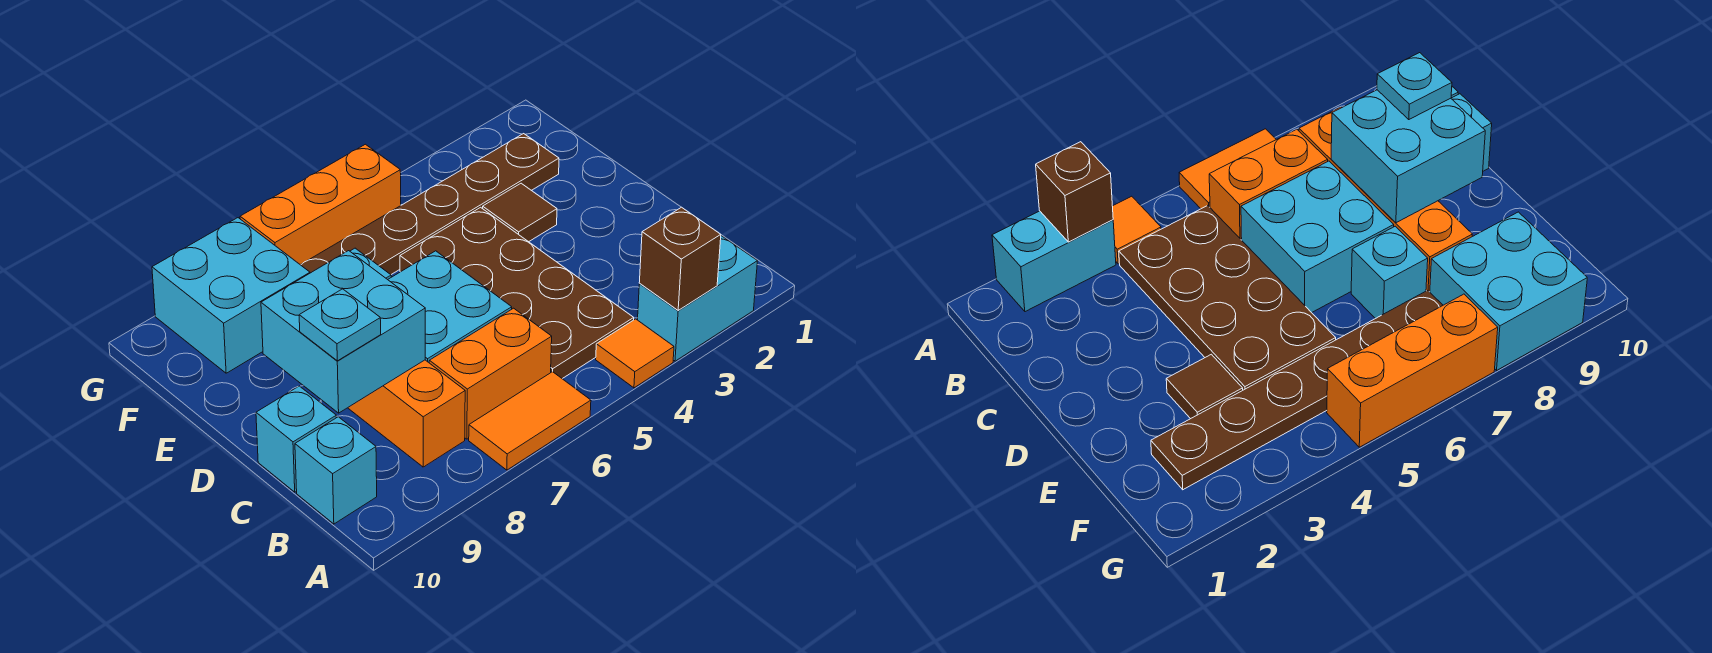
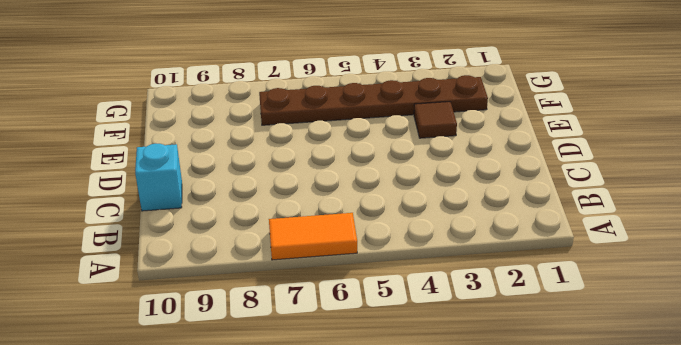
none -> cyan 1x2 brick [638,236,757,361]
none -> orange 1x1 tile [596,319,674,388]
none -> brown 2x4 plate [400,207,634,379]

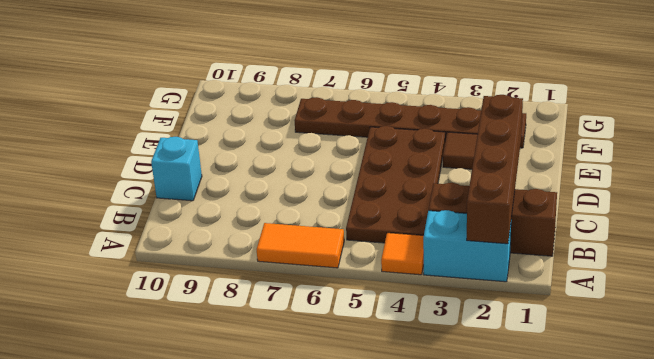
brown 1x4 brick [467,95,523,244] -> none
brown 1x3 brick [429,183,557,256] -> none
none -> orange 1x2 brick [429,308,552,439]
none -> orange 1x4 brick [348,360,465,467]
none -> cyan 1x1 brick [295,417,377,524]

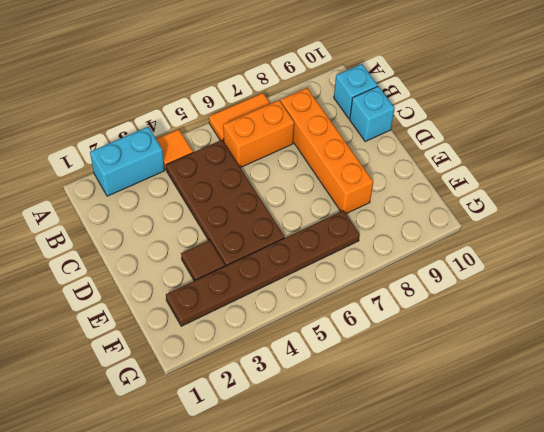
none -> cyan 2x2 brick [388,251,512,362]
none -> cyan 1x1 brick [1351,226,1428,319]
none -> cyan 2x2 brick [152,218,310,373]

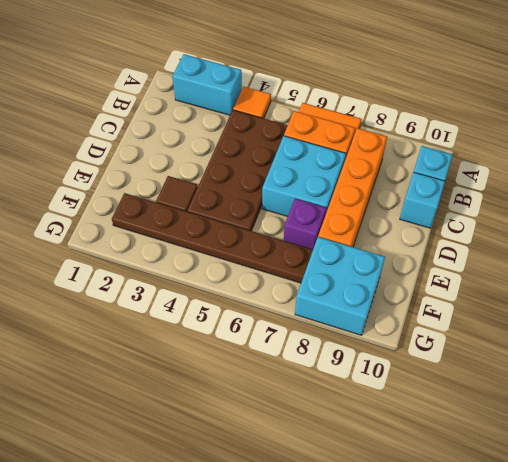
purple 1x1 brick [284,199,326,249] -> cyan 1x1 brick [1351,226,1428,319]
none -> orange 1x3 brick [240,144,401,265]
none -> brown 1x1 brick [639,207,721,310]
none -> cyan 2x2 brick [261,251,425,413]

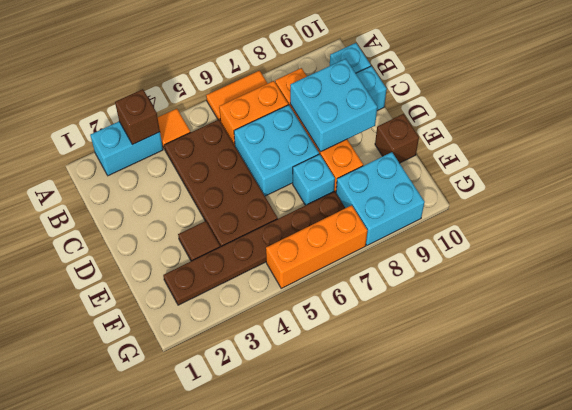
brown 1x1 brick [375,114,419,163] -> none
none -> cyan 1x1 plate [299,289,381,361]

